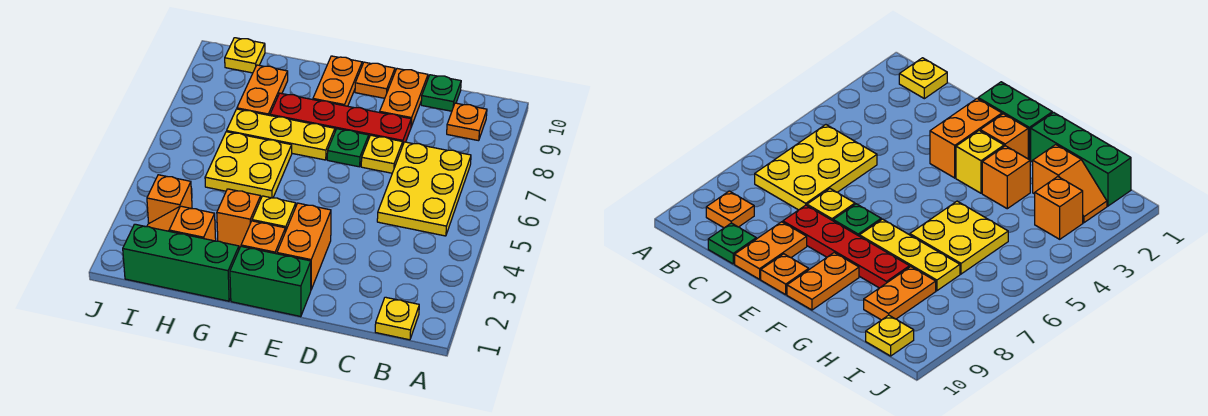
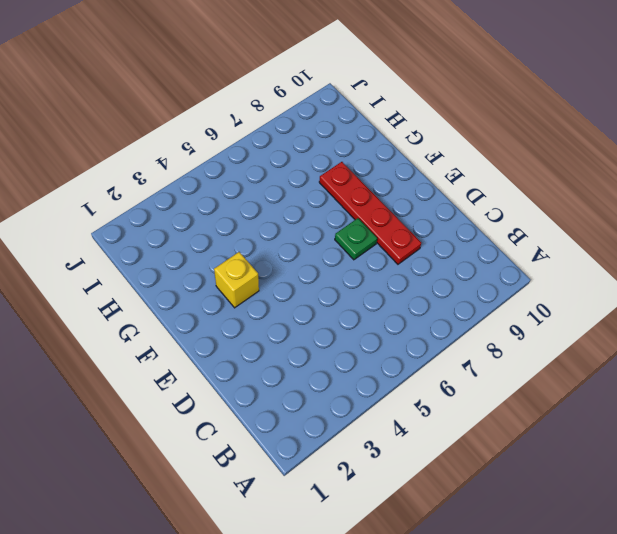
none -> yellow 1x1 plate [375,297,419,340]
none -> yellow 2x3 plate [377,142,471,236]
none -> orange 1x1 plate [447,103,487,141]

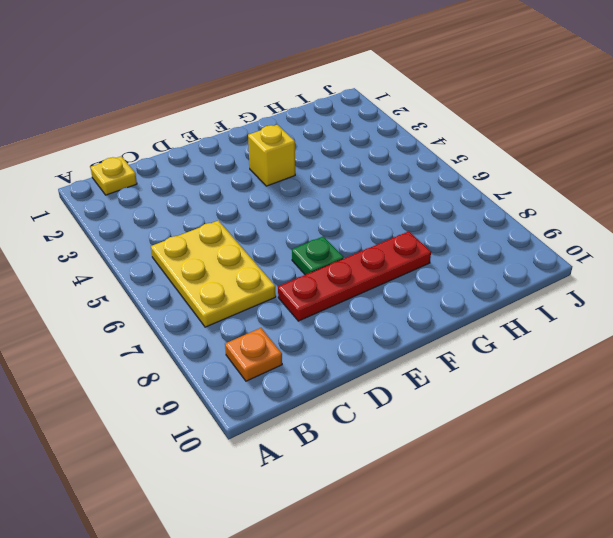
none -> green 1x1 plate [421,75,461,111]
none -> yellow 1x1 plate [361,135,403,173]
none -> orange 1x2 plate [380,69,428,127]

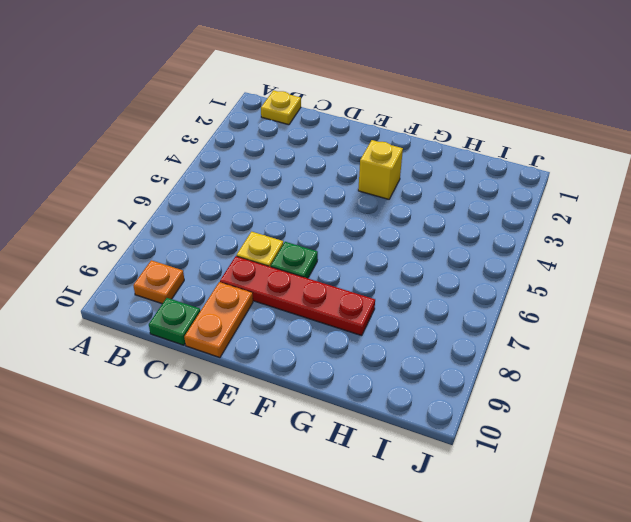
none -> yellow 2x3 plate [377,142,471,236]
none -> green 1x2 brick [230,246,311,317]
none -> orange 1x2 brick [277,203,331,289]

